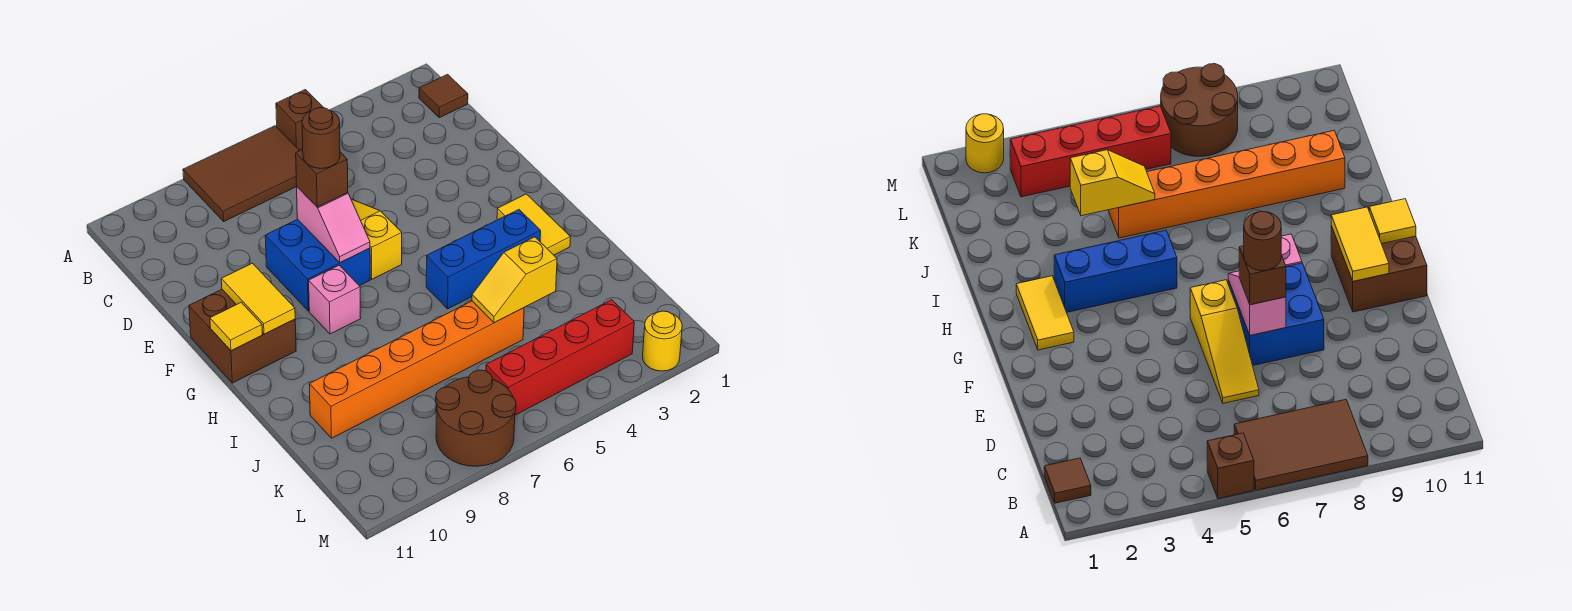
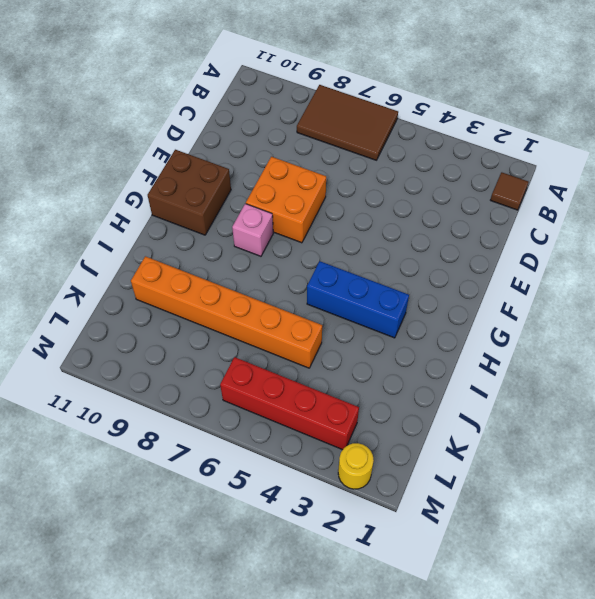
orange 2x2 brick [246,157,326,243] -> blue 2x2 brick [265,219,370,311]
none -> brown 1x1 brick [276,90,324,150]
none -> yellow 1x3 slope [351,199,402,279]
none -> yellow 1x2 tile [497,194,571,255]

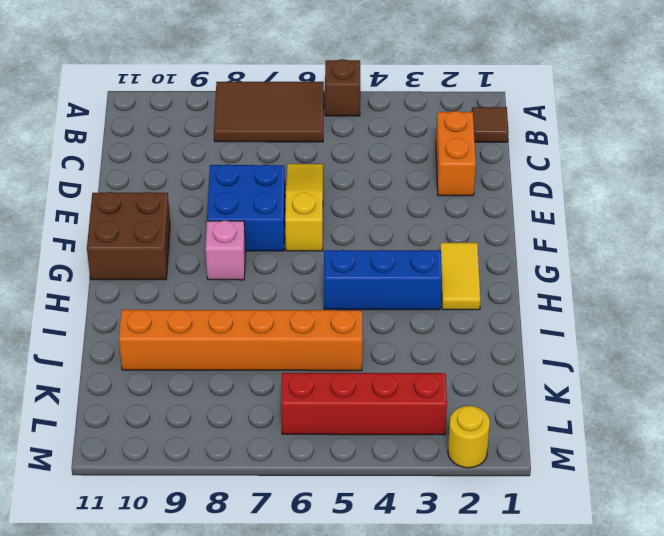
orange 1x2 brick [436,111,476,196] -> none
none -> brown 2x2 round brick [436,370,516,466]
none -> pink 1x2 slope [297,187,370,263]
none -> yellow 1x2 tile [221,263,295,334]

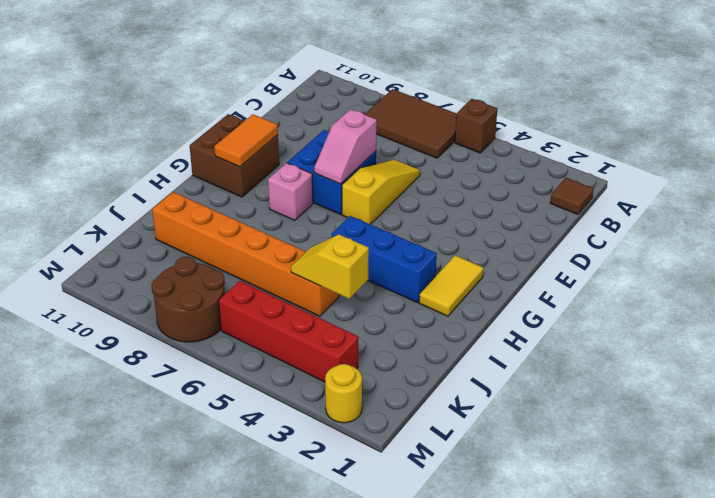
orange 1x2 tile [214,114,278,167] -> yellow 1x2 tile [221,263,295,334]
none -> yellow 1x1 tile [210,302,262,351]
none -> brown 1x1 brick [296,149,348,207]
none -> brown 1x1 round brick [302,108,340,168]

